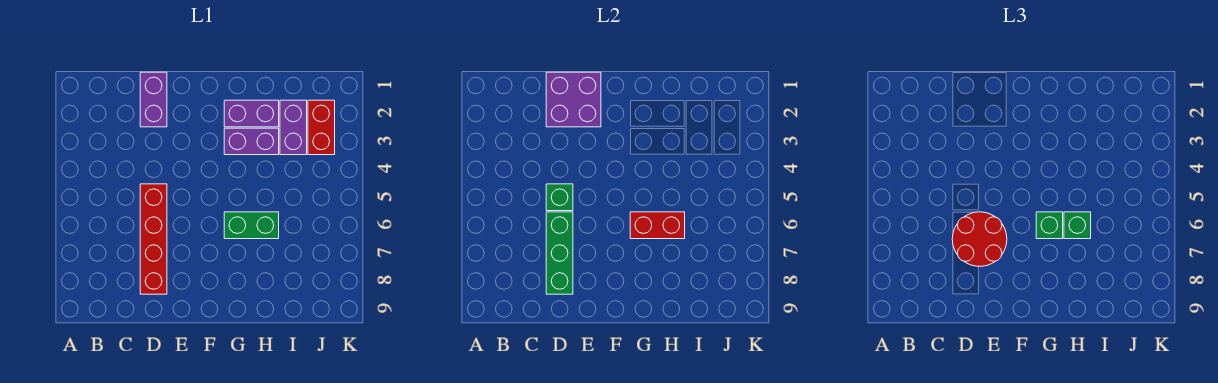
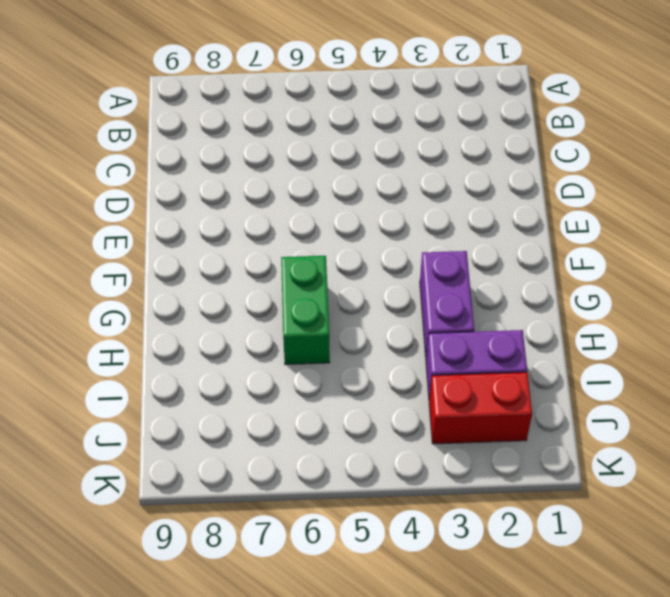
none -> purple 1x2 brick [140,72,167,127]
none -> red 1x4 brick [140,184,167,294]
none -> purple 1x2 brick [224,100,279,127]

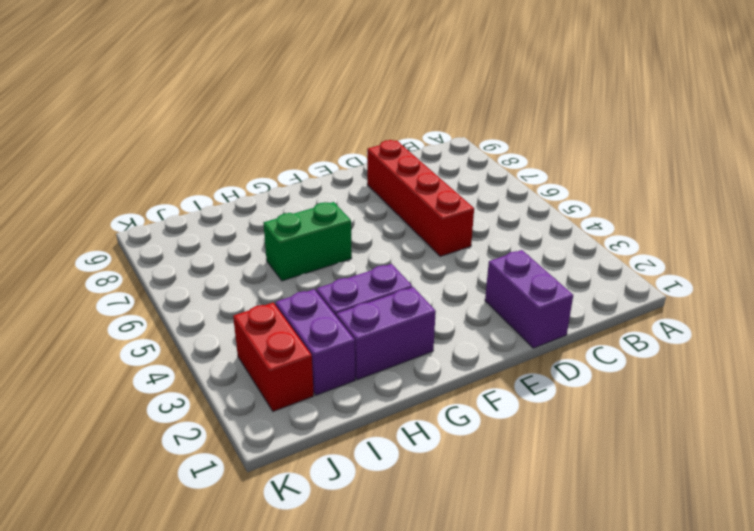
none -> purple 2x2 brick [546,72,601,127]
none -> green 1x1 brick [546,184,573,211]
none -> green 1x3 brick [546,212,573,294]

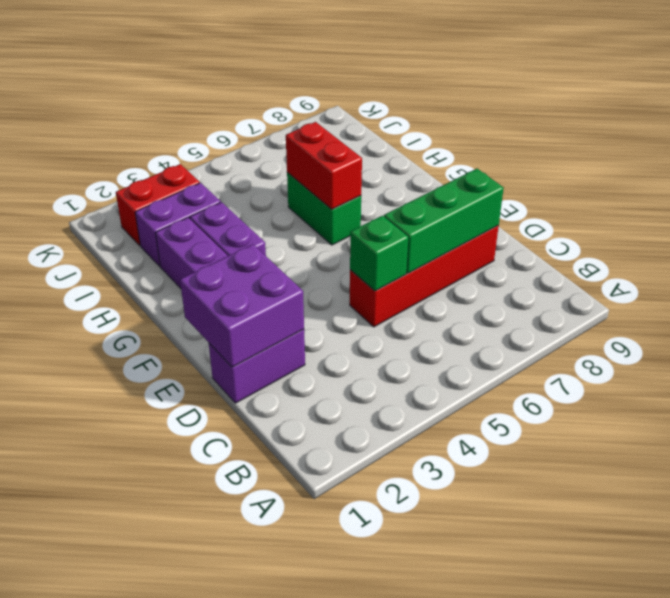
none -> red 2x2 round brick [952,212,1007,266]
none -> green 1x1 brick [1036,212,1063,239]
none -> green 1x1 brick [1064,212,1091,239]

